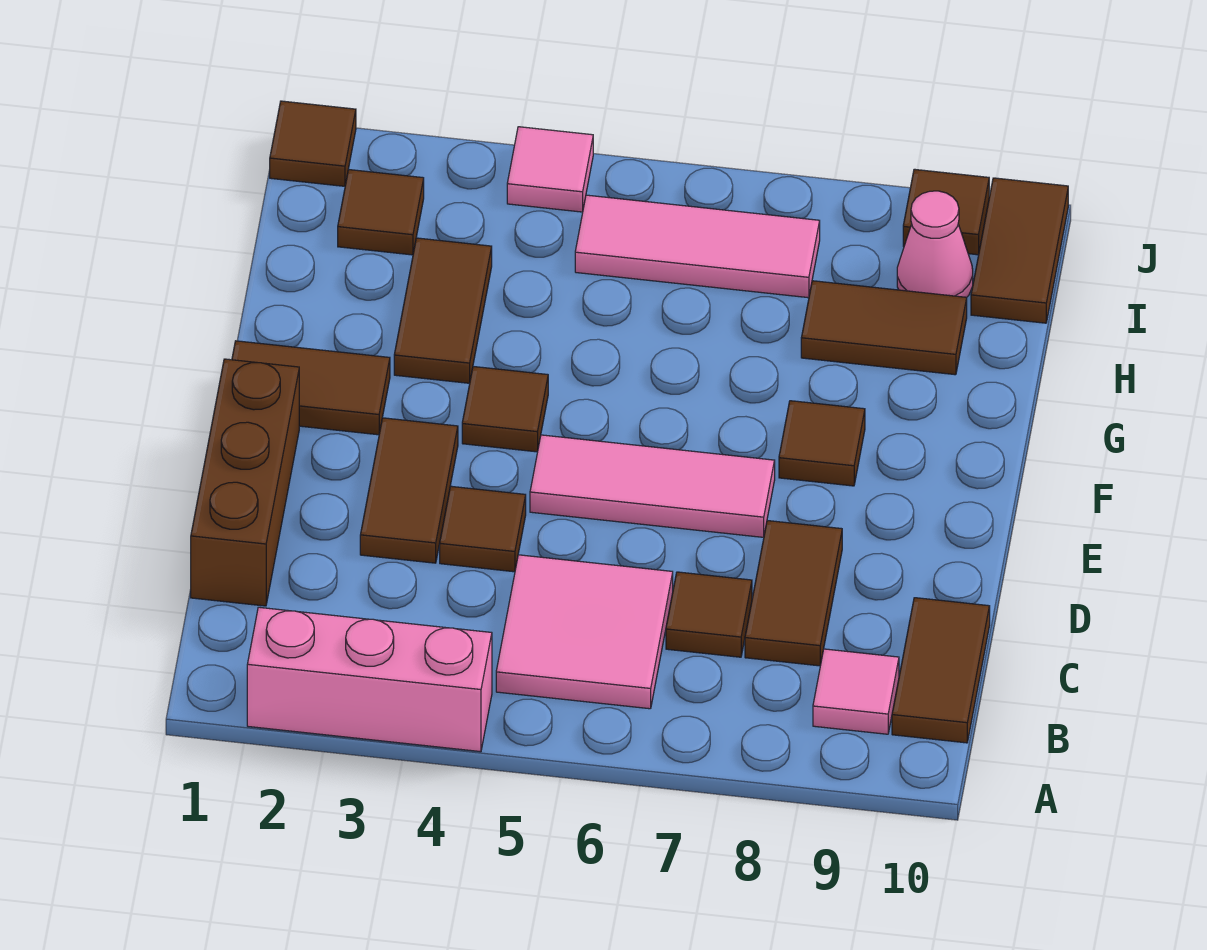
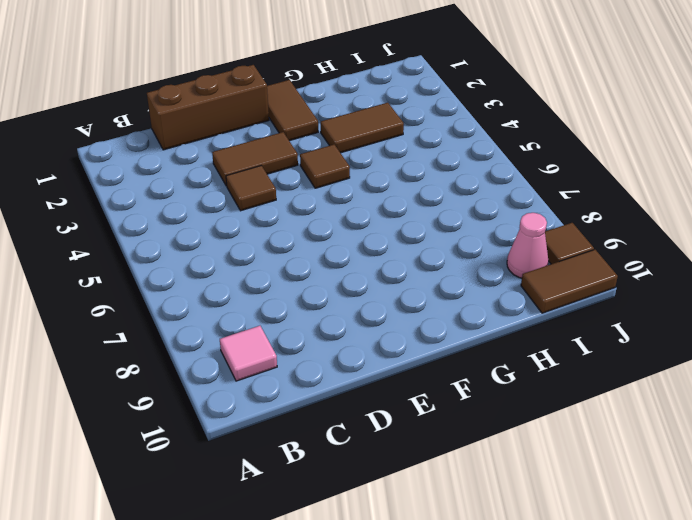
none -> pink 1x3 brick [247,607,492,752]
none -> pink 2x2 tile [496,555,673,709]
none -> brown 1x2 tile [892,598,990,743]

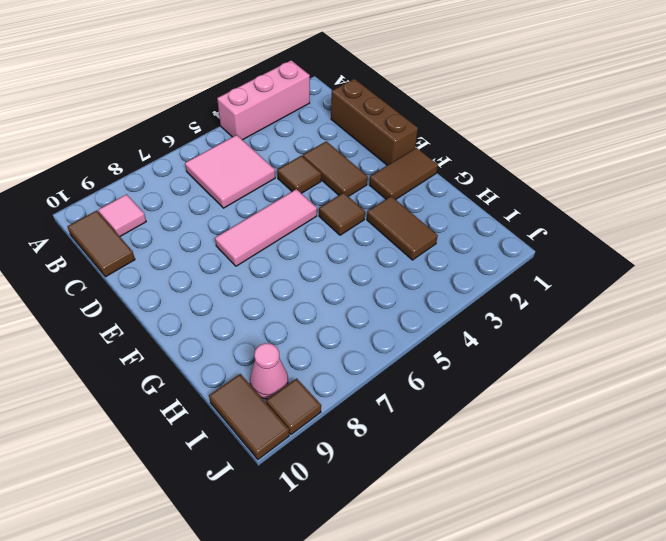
none -> brown 1x1 tile [666,572,752,657]
none -> brown 1x2 tile [745,521,842,666]
none -> brown 1x1 tile [779,401,865,486]

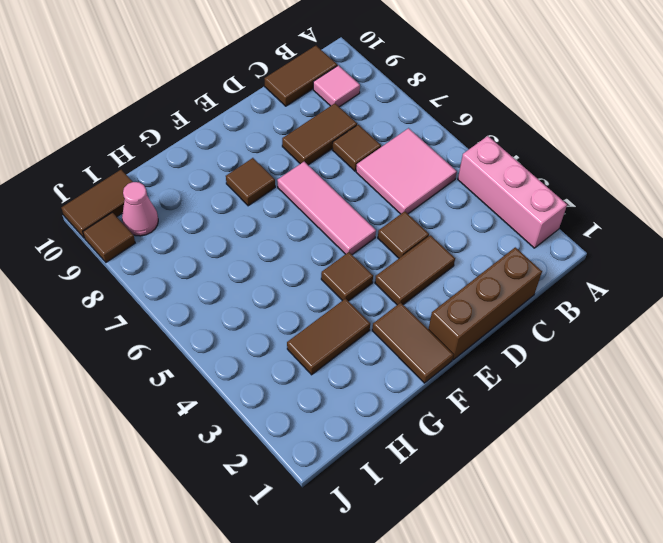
none -> brown 1x2 tile [801,281,967,375]
none -> brown 1x1 tile [338,170,424,255]
none -> pink 1x3 tile [575,195,820,298]

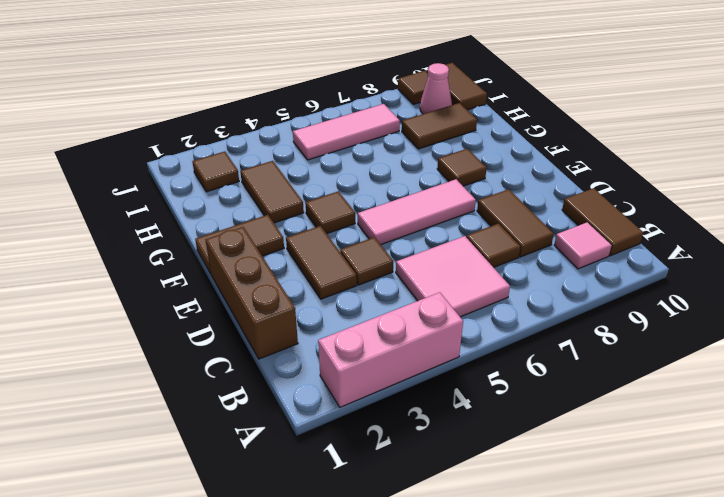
none -> brown 1x1 tile [270,101,356,186]
none -> pink 1x1 tile [507,127,593,212]

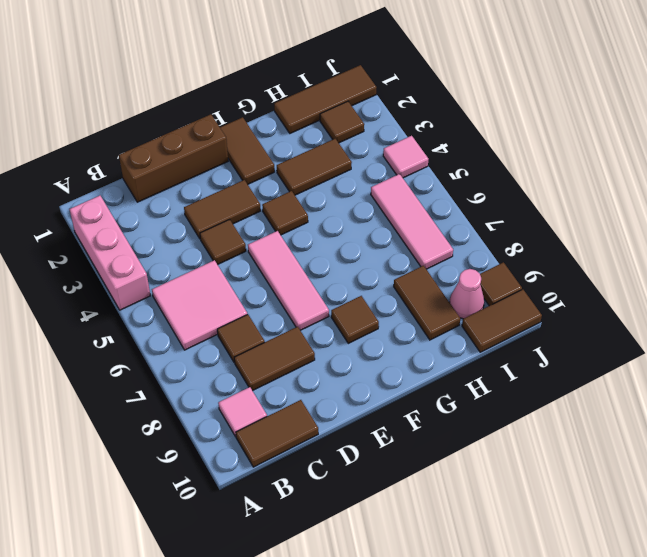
brown 1x3 tile [274,65,377,133] -> brown 1x1 tile [270,101,356,186]

